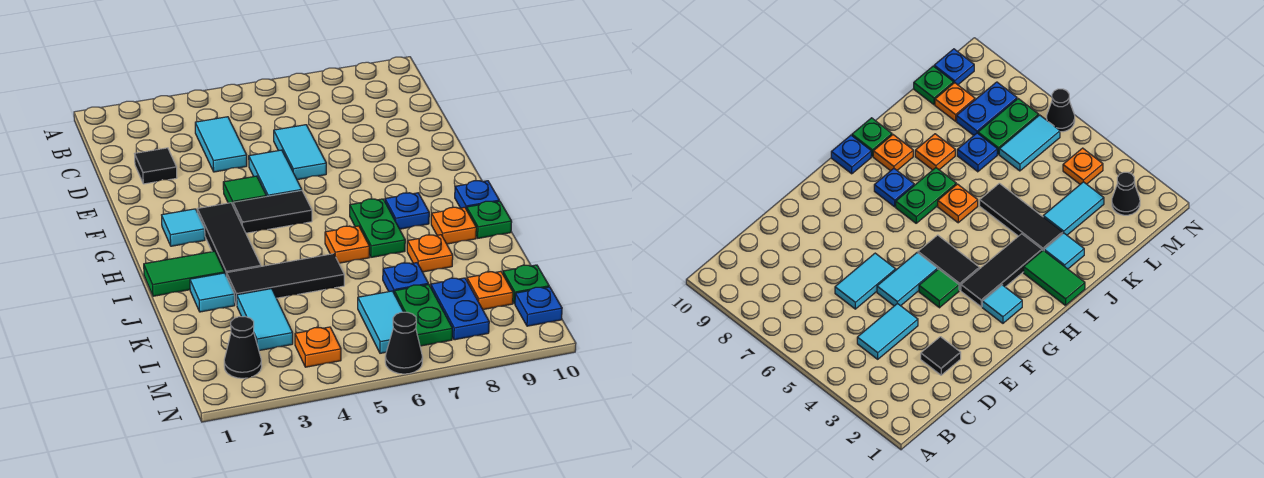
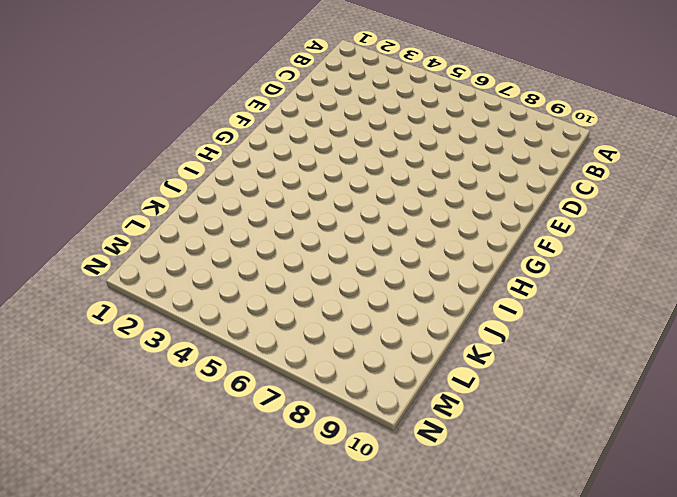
none -> cyan 1x2 tile [195,117,247,172]
none -> black 1x1 tile [135,148,177,184]
none -> cyan 1x2 tile [274,125,326,180]

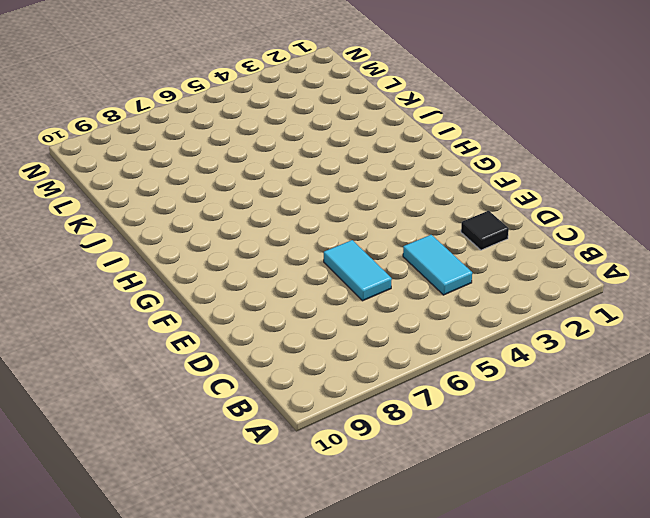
none -> cyan 1x2 tile [249,150,302,197]
none -> green 1x1 tile [223,176,266,205]
none -> cyan 1x1 tile [162,209,205,246]

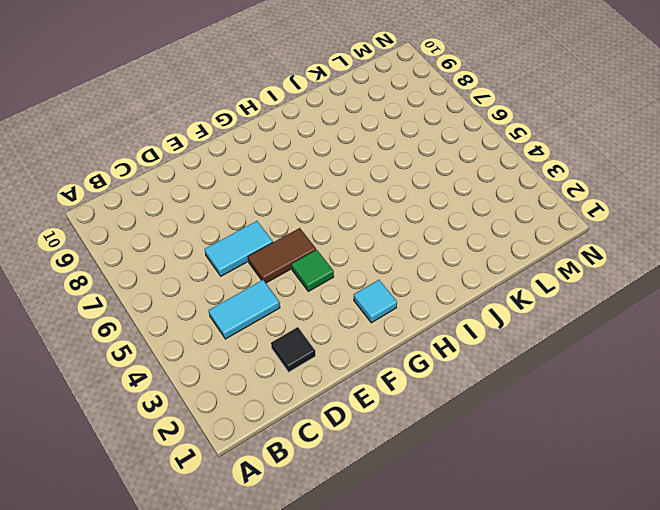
brown 1x2 tile [248,228,316,283] -> cyan 1x2 tile [249,150,302,197]
none -> black 1x3 tile [197,203,261,276]
none -> black 1x2 tile [233,191,312,233]
none -> green 1x2 plate [350,199,405,257]

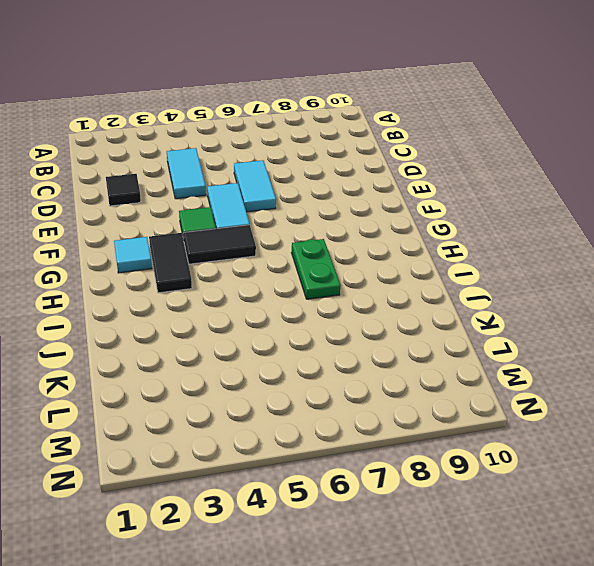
black 1x2 tile [149,233,192,293] -> black 1x3 tile [197,203,261,276]
none -> blue 1x1 plate [385,193,429,229]
none -> blue 1x1 plate [455,181,499,210]
none -> green 1x2 tile [144,251,224,296]

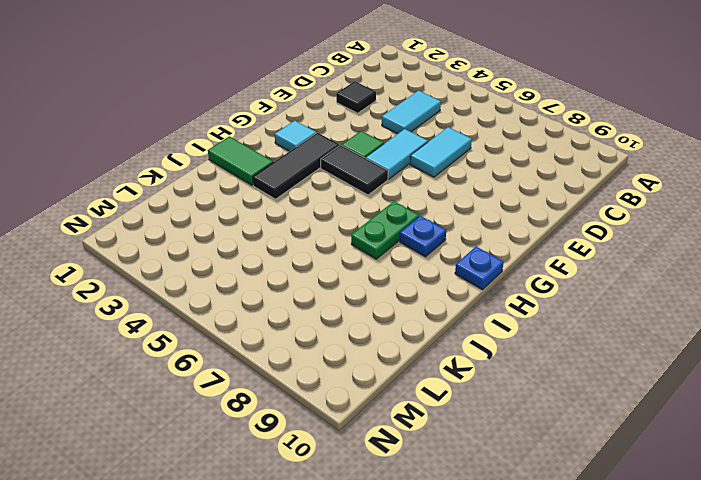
none -> orange 1x1 plate [325,226,369,263]
none -> orange 1x1 plate [431,207,476,244]
none -> green 1x1 plate [467,201,512,238]

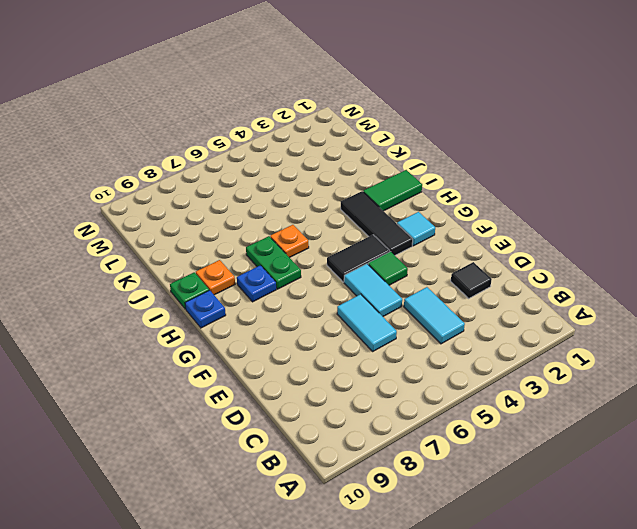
none -> cyan 1x1 tile [190,273,235,312]
none -> black 1x3 tile [227,254,344,305]
none -> orange 1x1 plate [407,235,453,272]

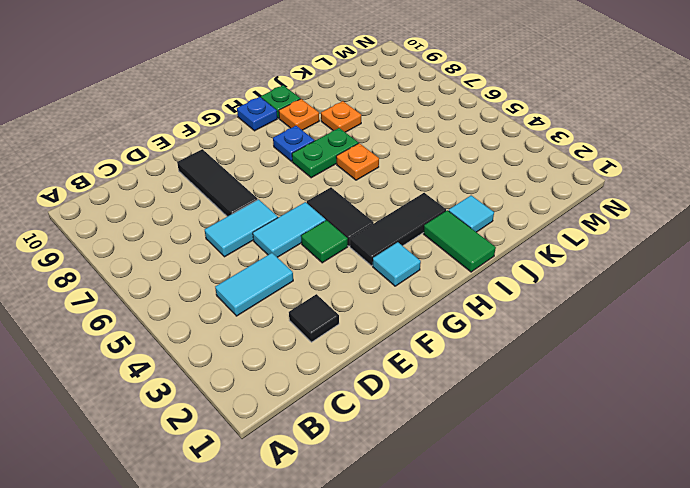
black 1x3 tile [177,149,258,217] -> black 1x3 tile moved to [227,254,344,305]
none -> cyan 1x2 tile [237,289,293,351]
none -> blue 1x1 plate [383,263,428,292]
none -> cyan 1x2 tile [358,291,403,353]

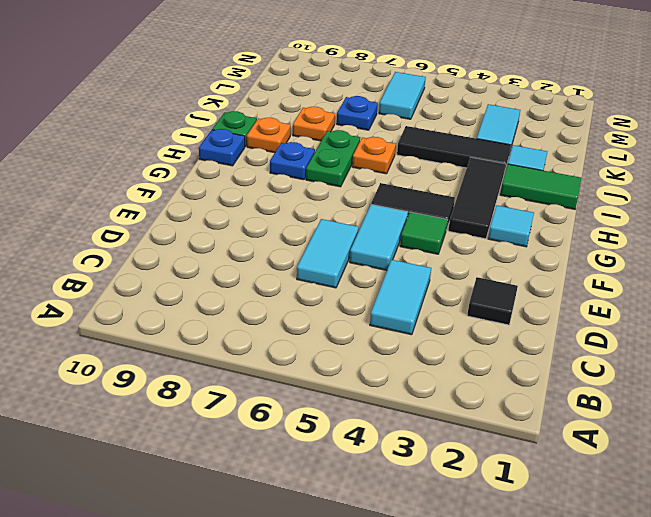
none -> green 1x2 plate [394,284,452,346]
none -> blue 1x2 plate [431,278,489,340]
none -> orange 1x1 plate [467,271,513,309]

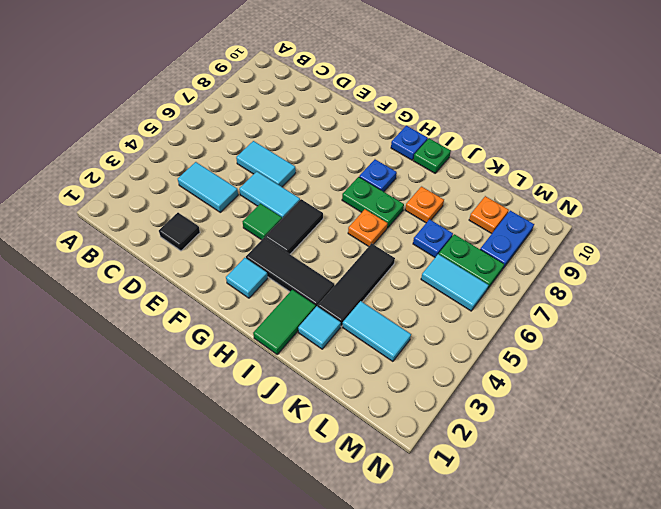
blue 1x2 plate [480,211,534,268] -> blue 1x2 plate turned to [431,278,489,340]
none -> orange 1x1 plate [431,207,476,244]
none -> green 1x1 plate [503,265,549,304]
none -> black 1x1 cone [224,317,262,378]

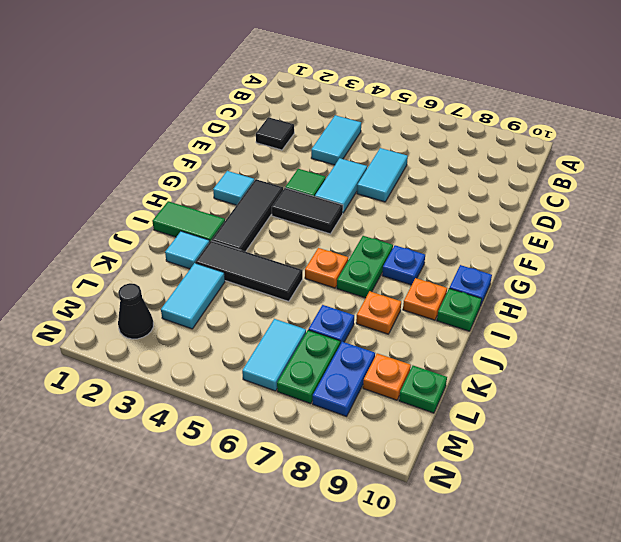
none -> orange 1x1 plate [295,327,341,367]
none -> blue 1x1 plate [515,287,562,326]
none -> black 1x1 cone [385,312,423,374]

